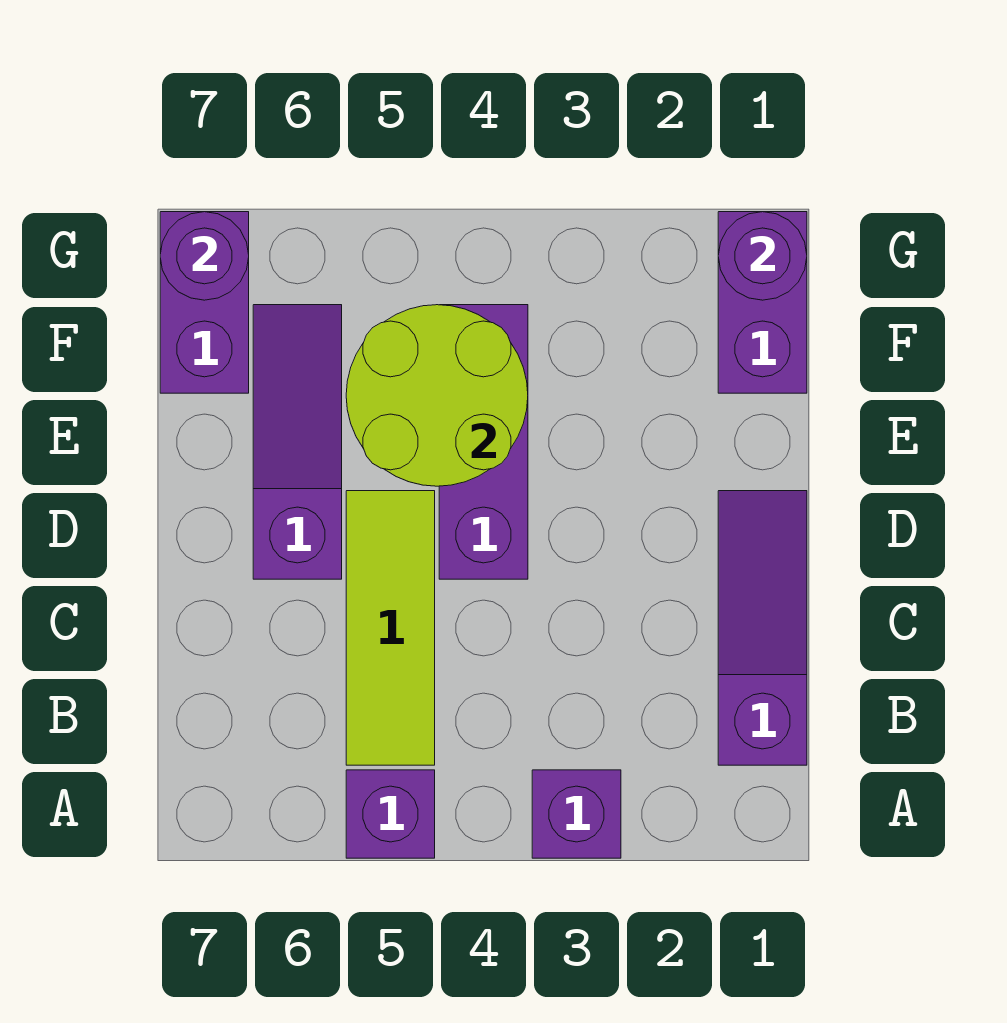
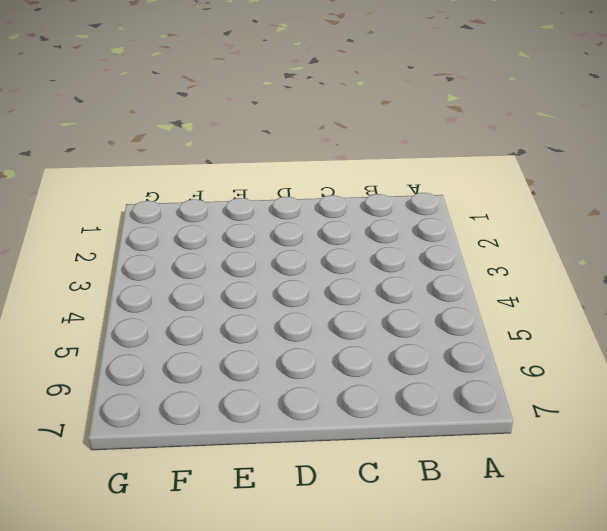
none -> purple 1x1 brick [532,770,621,858]
none -> purple 1x1 brick [346,770,435,858]

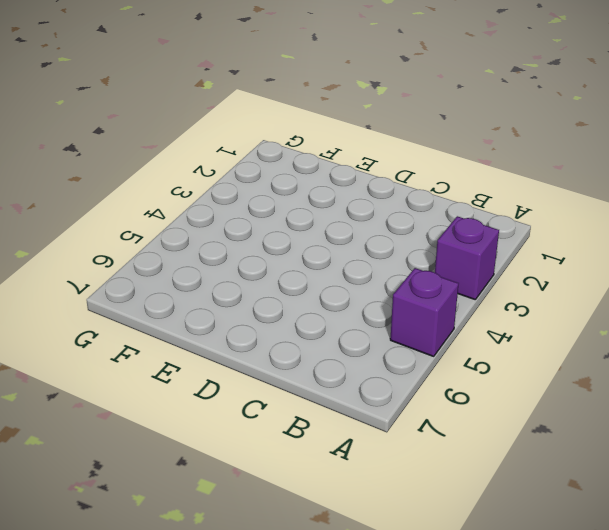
none -> purple 1x3 slope [718,491,807,765]
none -> lime 1x3 tile [346,491,435,765]

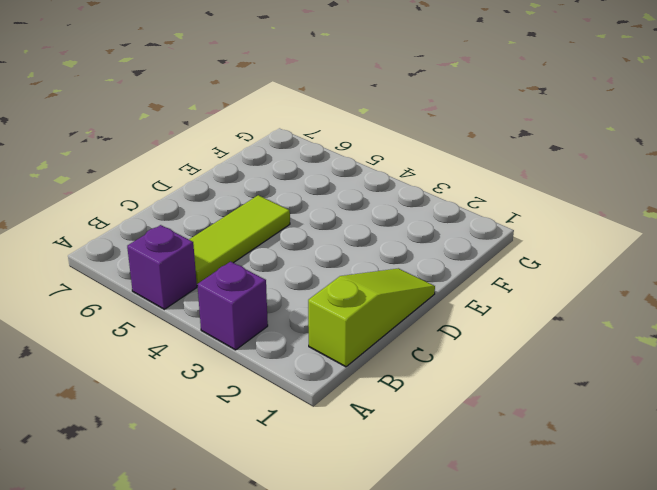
lime 1x3 slope [308,268,435,367] -> purple 1x3 slope [718,491,807,765]
none -> purple 1x3 brick [439,305,528,579]
none -> purple 1x3 slope [253,305,342,579]

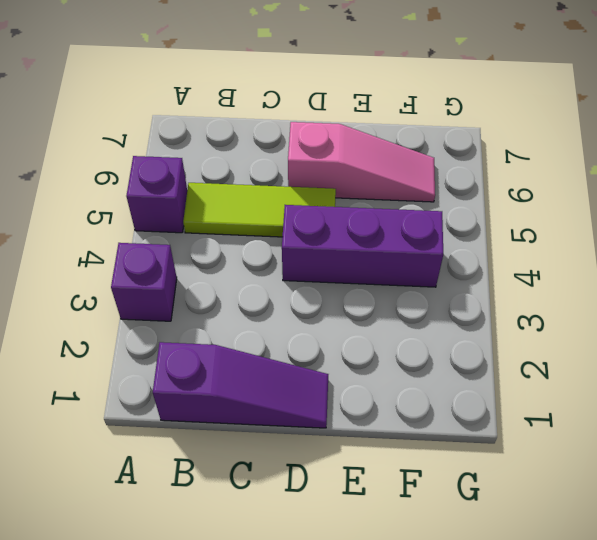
pink 1x3 slope [288,122,435,202] -> purple 1x3 slope [253,305,342,579]
none -> purple 1x2 brick [718,212,807,393]
none -> purple 1x2 brick [160,212,249,393]

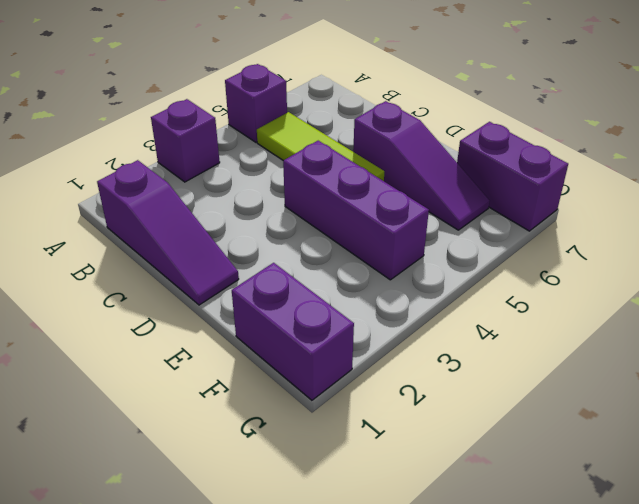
none -> lime 2x2 round brick [346,305,528,486]
none -> purple 1x1 round brick [718,212,807,300]

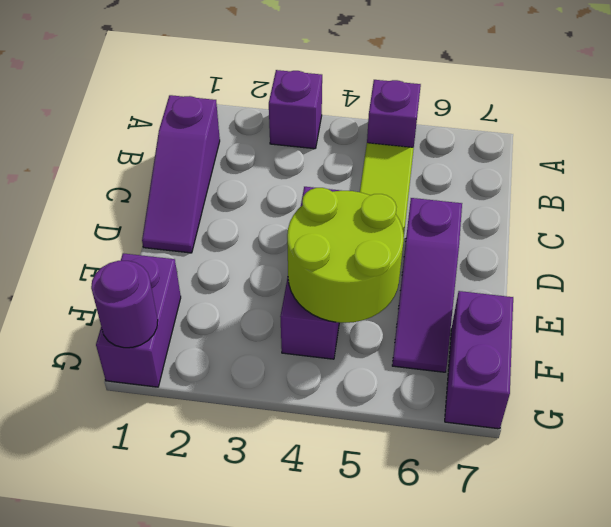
none -> purple 1x1 round brick [160,212,249,300]

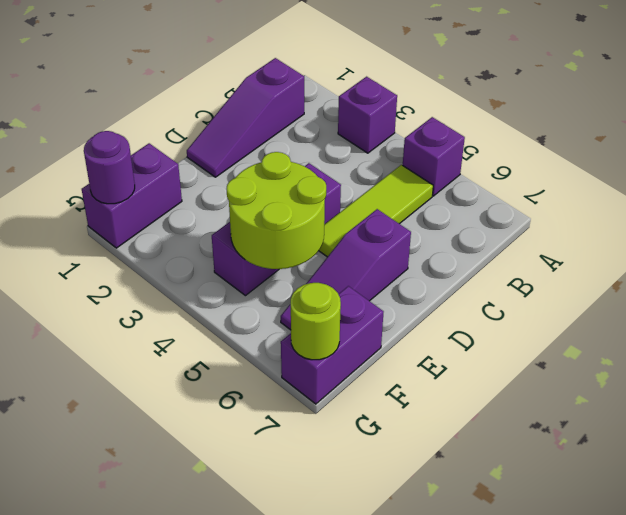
lime 1x1 round brick [291,283,341,360] -> purple 1x1 round brick [160,212,249,300]

